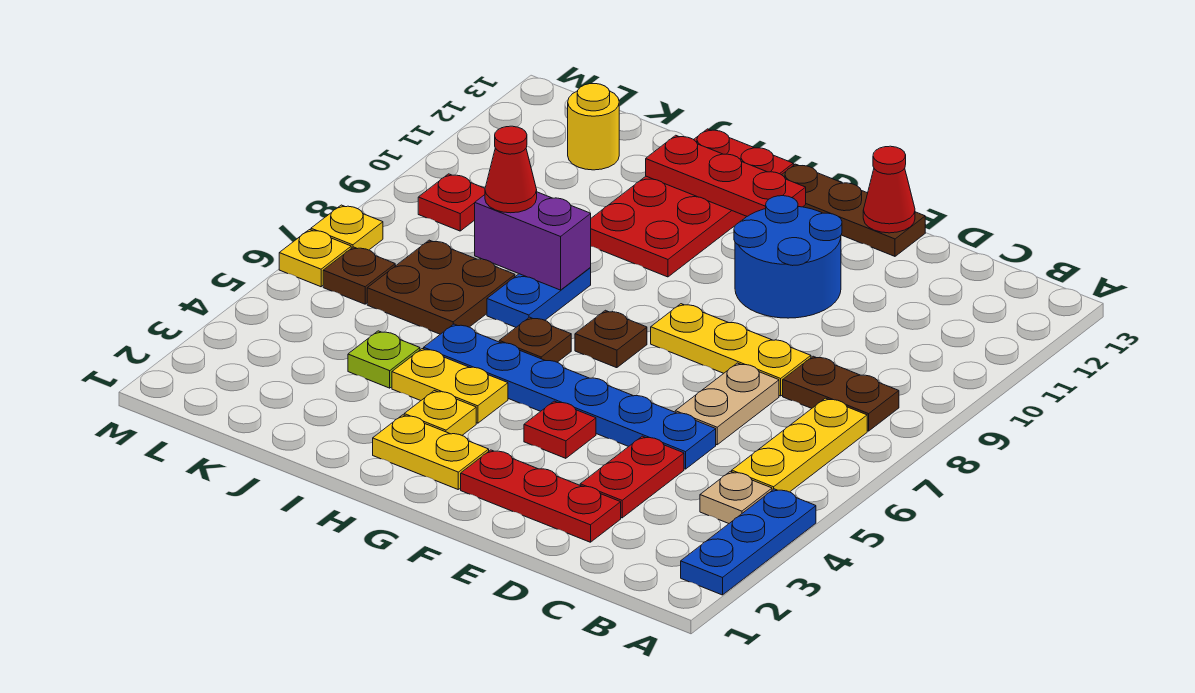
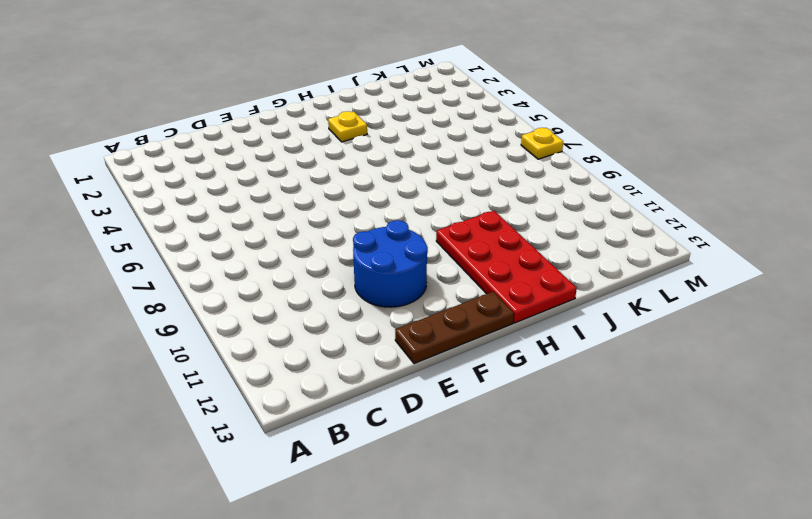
none -> blue 1x3 plate [681,489,816,595]
none -> tan 1x1 plate [700,471,772,523]
none -> yellow 1x3 plate [732,398,867,492]
none -> brown 1x2 plate [783,356,899,431]

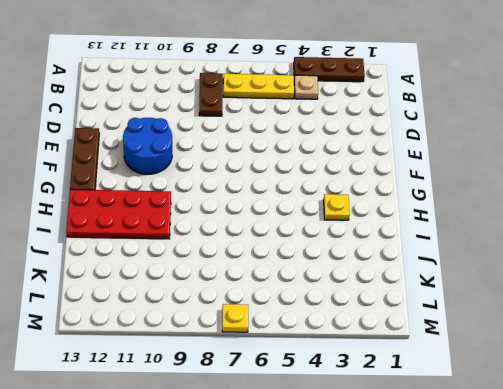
brown 1x3 plate [294,57,365,82] -> blue 1x3 plate [681,489,816,595]
none -> red 1x3 plate [461,450,621,542]
none -> red 1x2 plate [580,436,684,518]
none -> blue 1x6 plate [424,324,716,469]
none -> tan 1x2 plate [675,363,779,445]

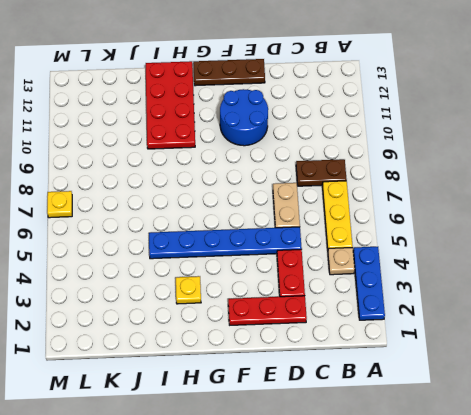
none -> yellow 1x3 plate [651,304,811,396]
none -> red 1x1 plate [524,401,596,458]
none -> yellow 1x2 plate [373,415,489,489]
none -> brown 1x1 plate [575,310,647,368]

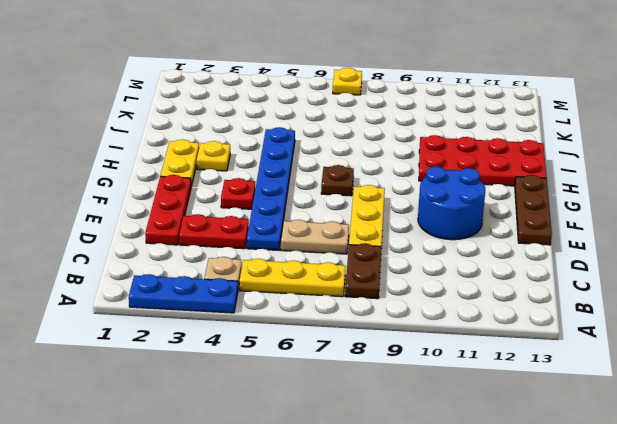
none -> yellow 1x2 plate [392,349,508,423]
none -> brown 1x1 plate [499,317,571,362]
none -> blue 1x2 plate [487,268,591,327]
none -> lime 1x1 plate [348,331,420,388]

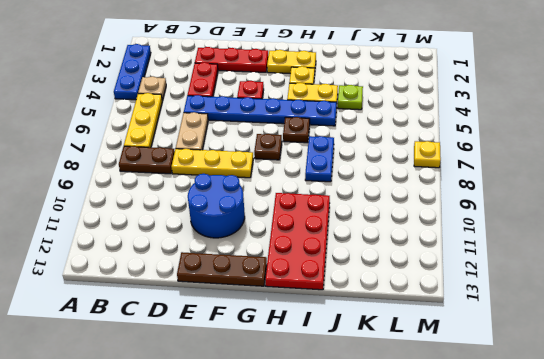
none -> brown 2x2 plate [367,240,515,334]
none -> yellow 1x1 round brick [568,84,619,170]
none -> brown 1x1 plate [323,247,395,304]
none -> red 1x1 plate [418,174,485,231]

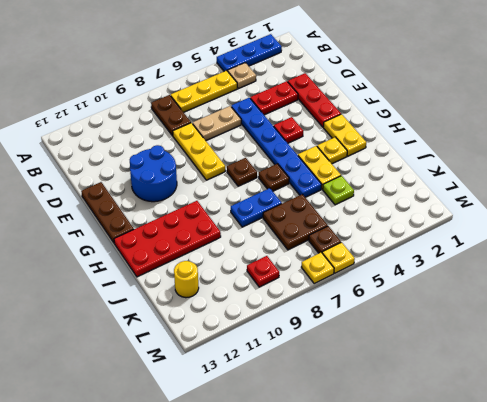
none -> red 1x1 cone [863,146,915,233]
none -> red 1x3 plate [646,135,806,216]
none -> purple 1x2 brick [475,192,591,290]
none -> red 1x1 cone [485,126,537,213]

